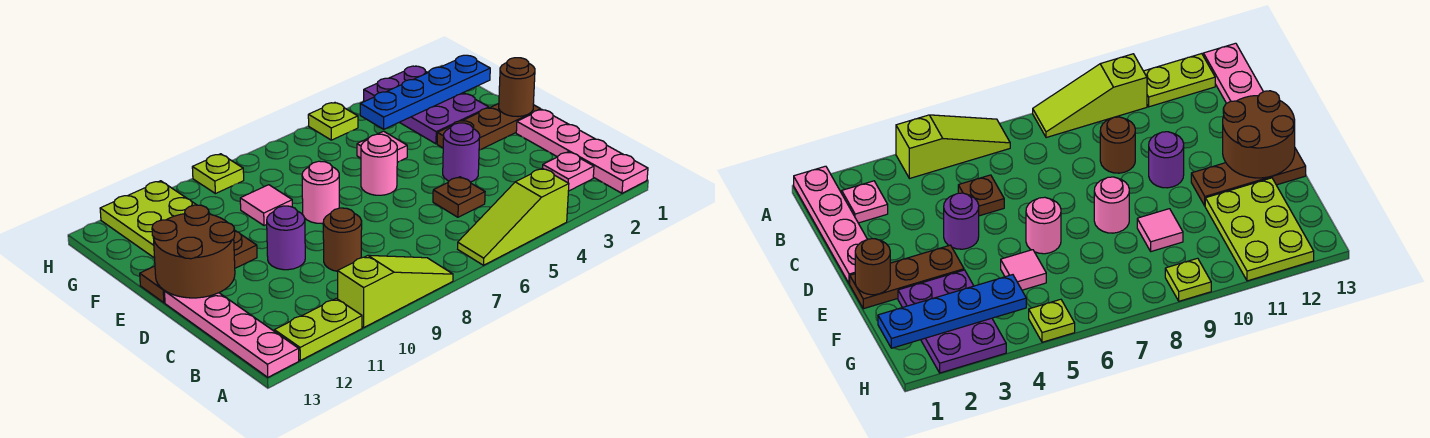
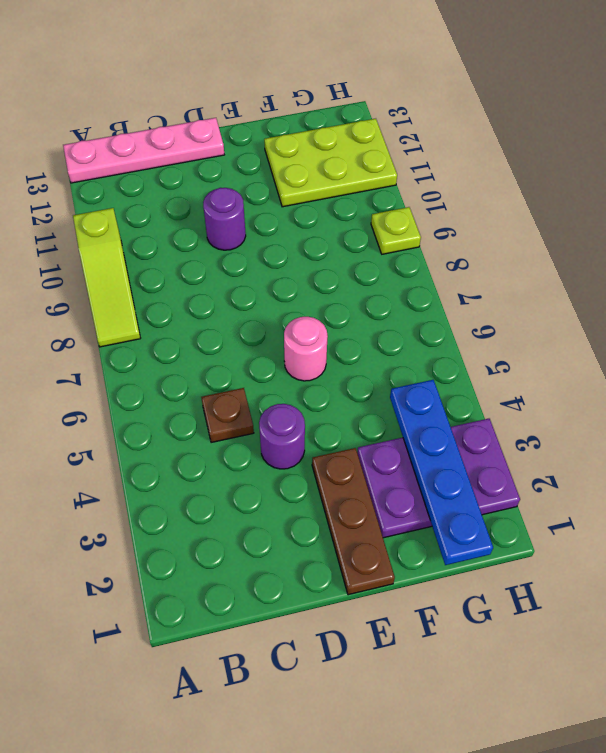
none -> pink 1x4 plate [516,110,648,193]
none -> lime 1x3 slope [458,168,569,265]
none -> lime 1x2 plate [274,298,362,360]

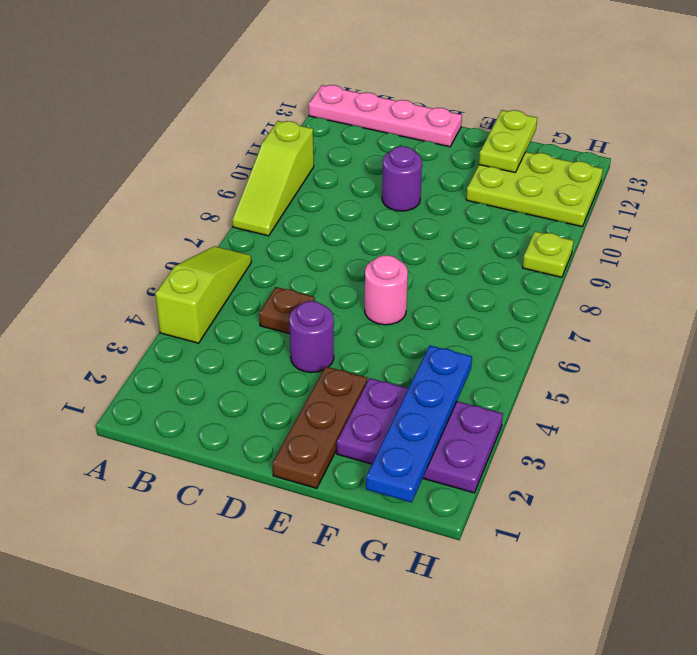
lime 1x2 plate [479,110,537,173] -> lime 1x2 plate moved to [274,298,362,360]
none -> pink 1x4 plate [516,110,648,193]
none -> pink 1x1 plate [543,152,594,191]
none -> brown 1x1 round brick [323,208,362,271]

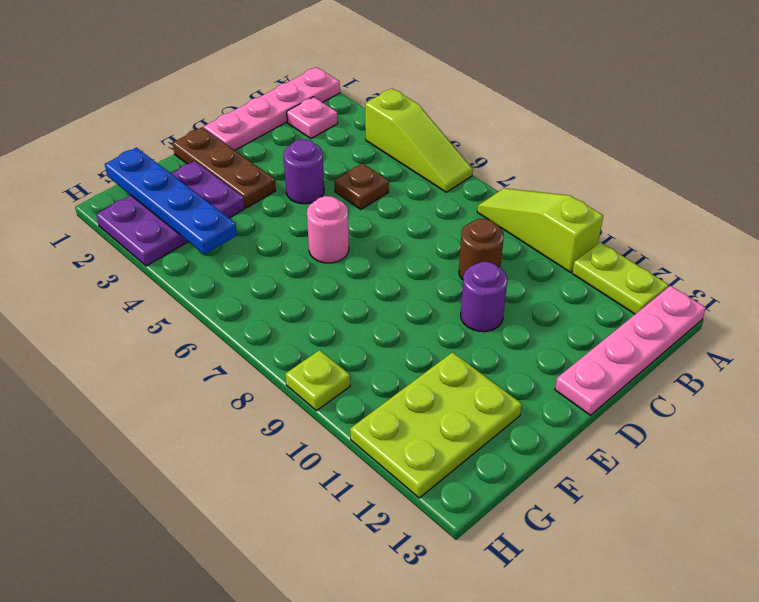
none -> pink 1x1 round brick [302,161,339,224]
none -> brown 1x3 plate [140,230,257,303]
none -> pink 1x1 tile [357,131,407,162]

